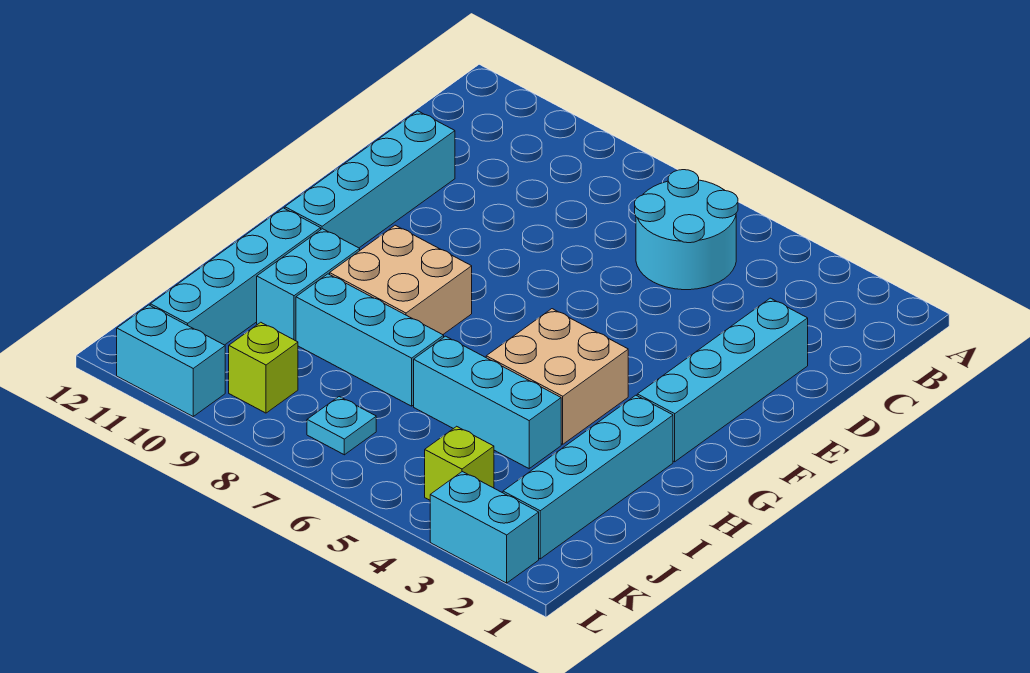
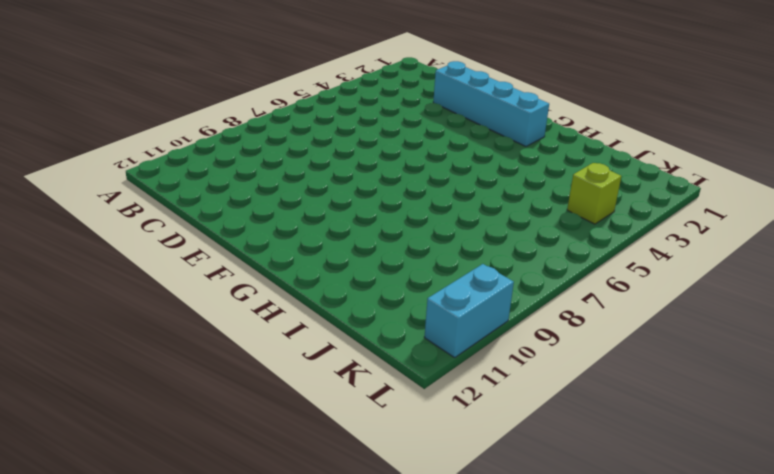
none -> cyan 2x2 round brick [635,170,738,290]
none -> cyan 1x4 brick [285,111,455,248]
none -> tan 2x2 brick [486,309,628,444]

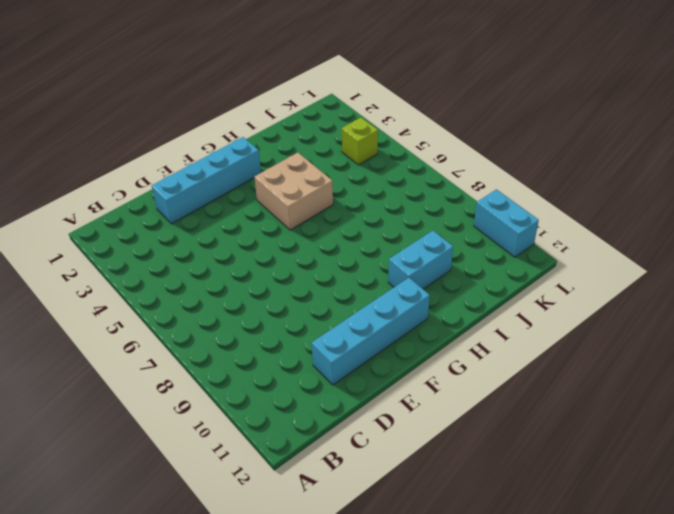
none -> cyan 2x2 round brick [635,170,738,290]
none -> tan 2x2 brick [330,225,472,335]
none -> cyan 1x4 brick [503,395,673,559]

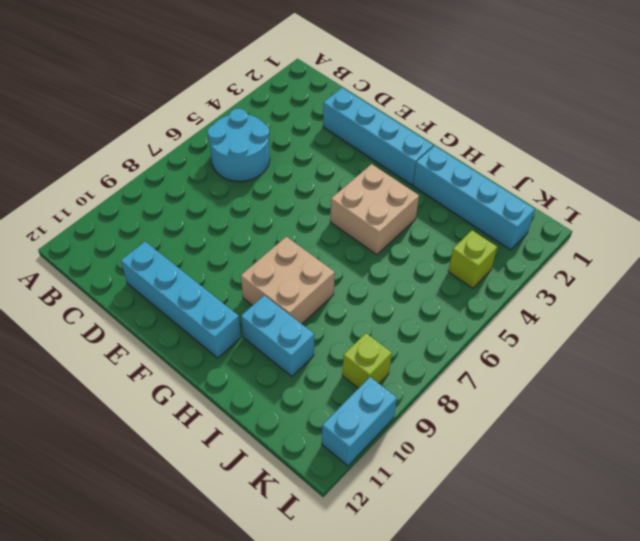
none -> cyan 1x4 brick [150,208,321,345]
none -> cyan 1x3 brick [414,336,561,469]
none -> cyan 1x3 brick [296,274,444,406]

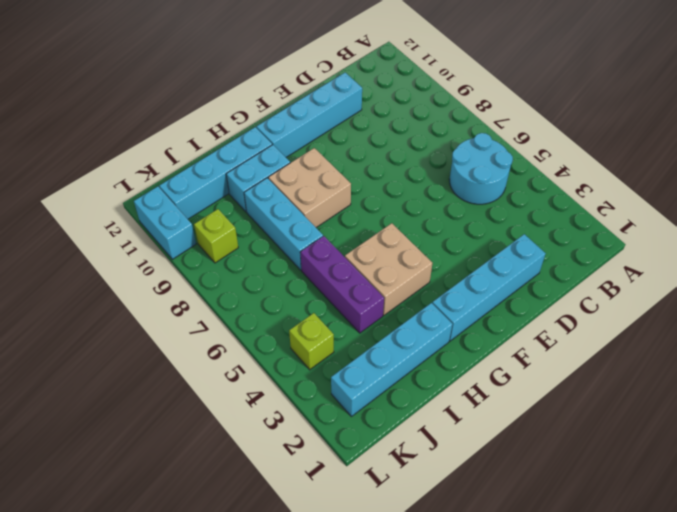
purple 1x3 brick [300,236,384,333] -> cyan 1x3 brick [414,336,561,469]
none -> cyan 1x1 plate [307,397,376,455]
none -> cyan 1x2 brick [430,472,539,583]

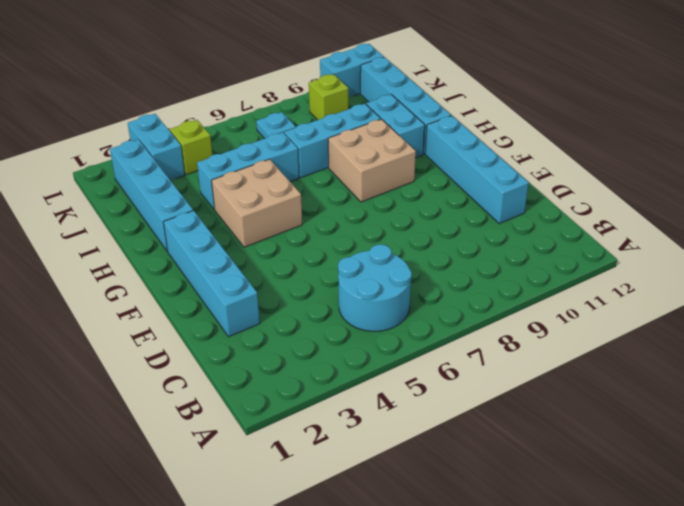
cyan 1x2 brick [128,114,185,180] -> cyan 1x2 brick turned to [430,472,539,583]

